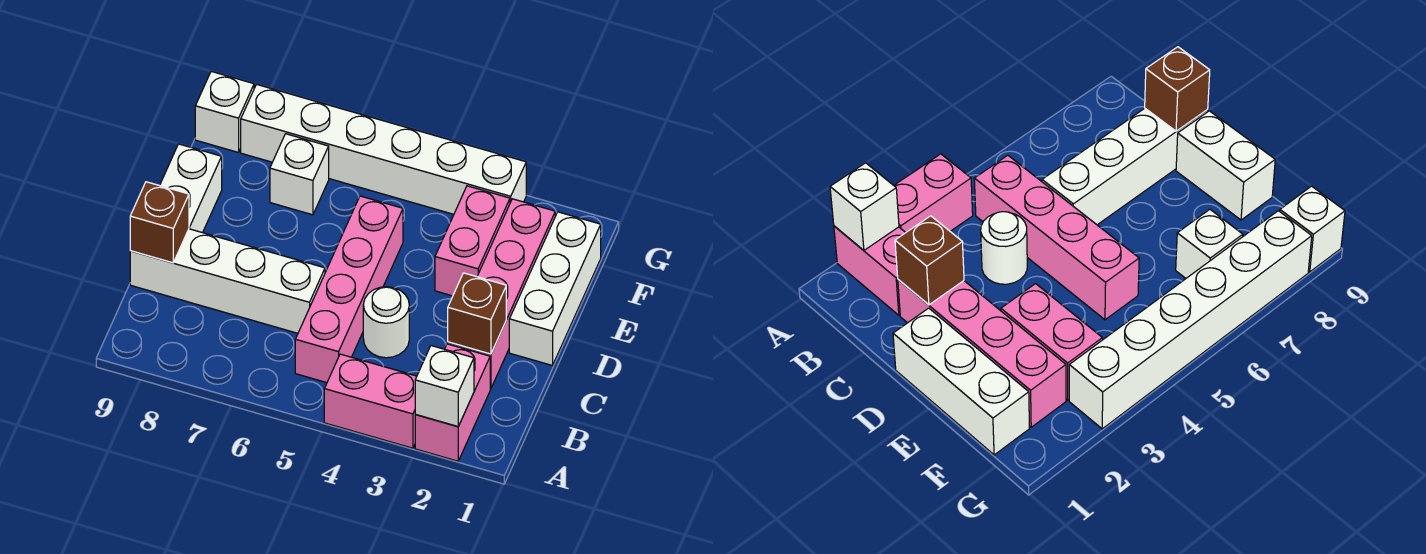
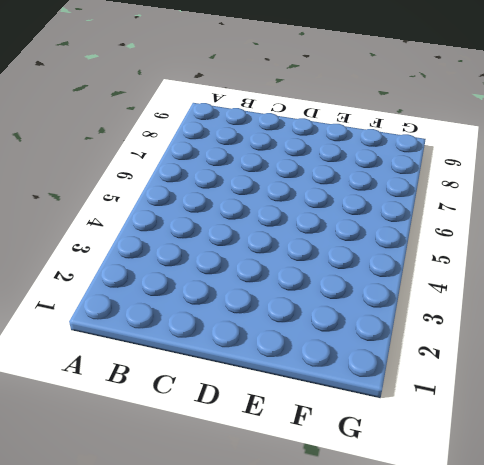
none -> pink 1x2 brick [415,344,490,461]
none -> pink 1x2 brick [324,354,417,448]
none -> pink 1x4 brick [295,196,403,383]

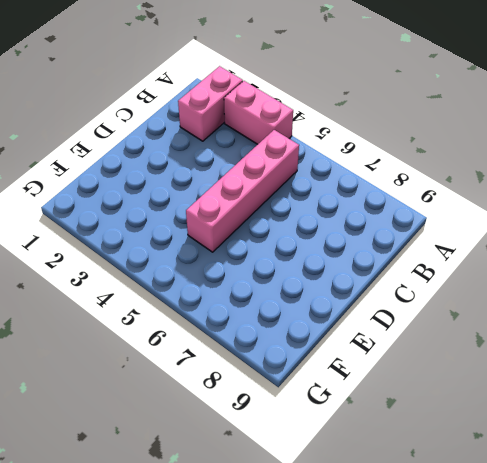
none -> pink 1x4 brick [448,199,555,389]
none -> white 1x1 round brick [363,287,409,358]
none -> white 1x4 brick [130,229,325,333]

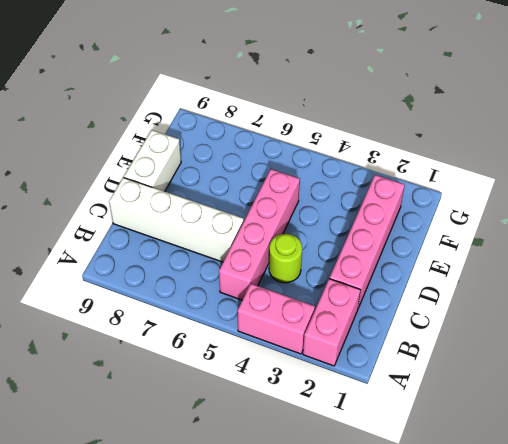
lime 1x1 round brick [269,234,302,283] -> white 1x1 round brick [363,287,409,358]
none -> white 1x3 brick [509,212,601,366]
none -> pink 1x2 brick [435,186,510,296]
none -> white 1x1 brick [270,134,329,215]

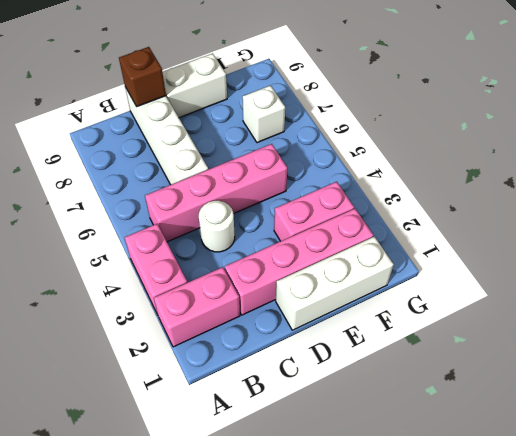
none -> white 1x6 brick [241,84,526,214]
none -> white 1x1 brick [195,71,254,152]
none -> white 1x1 brick [415,346,474,427]

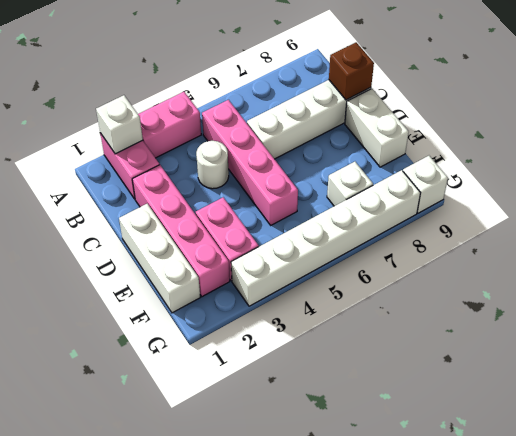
none -> brown 1x1 brick [448,273,506,354]

